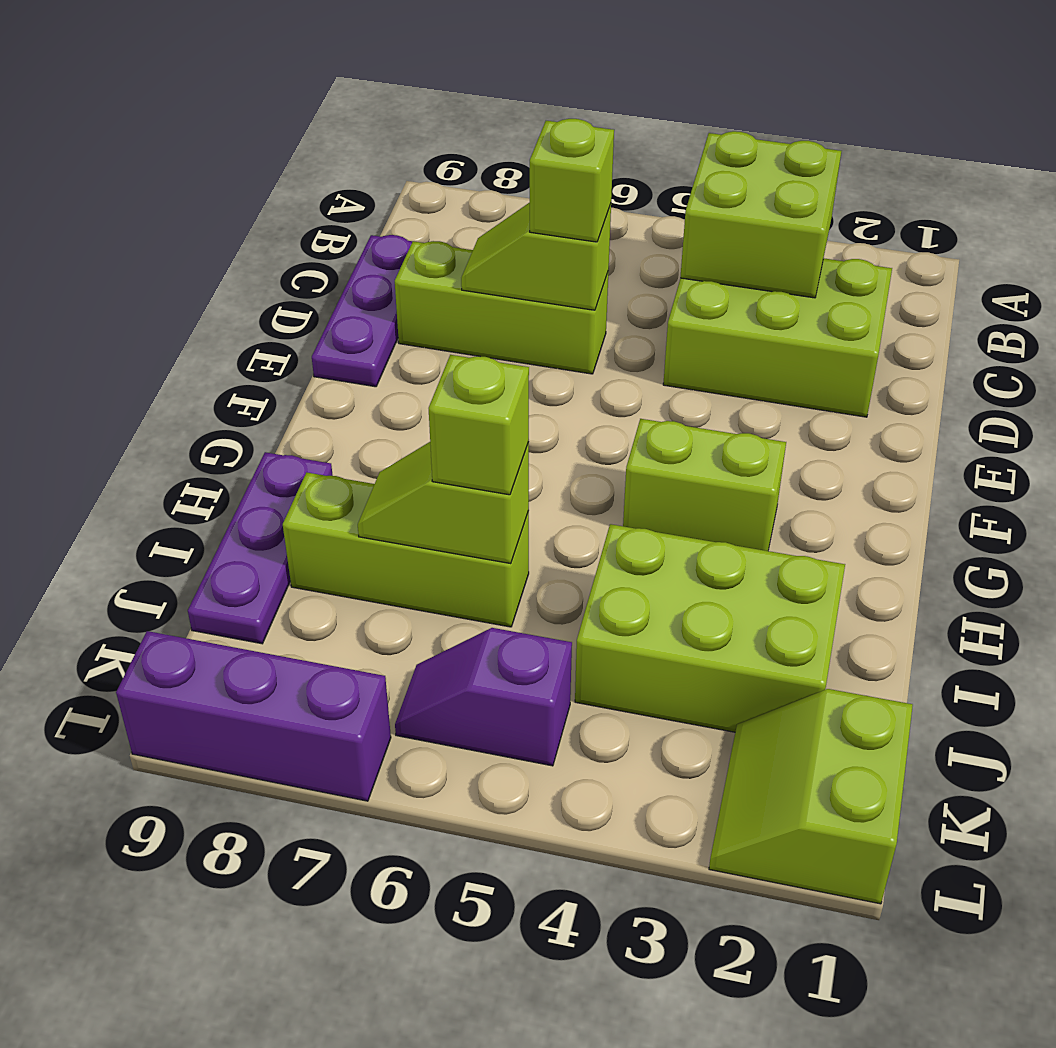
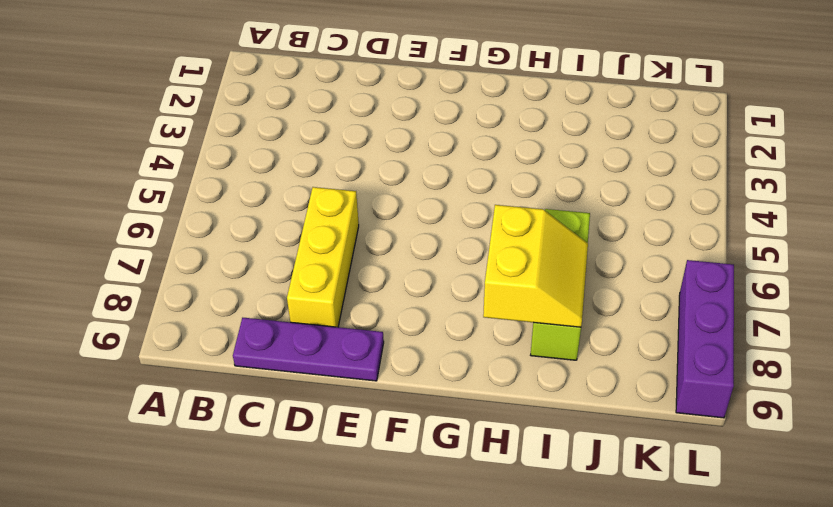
yellow 1x3 brick [287,187,359,327] -> lime 1x3 brick [395,241,608,374]
yellow 2x2 slope [483,205,588,327] -> lime 1x2 slope [358,442,529,564]
none -> lime 2x3 brick [663,258,892,417]
none -> lime 1x2 brick [623,419,786,551]
none -> purple 1x3 plate [188,452,333,644]

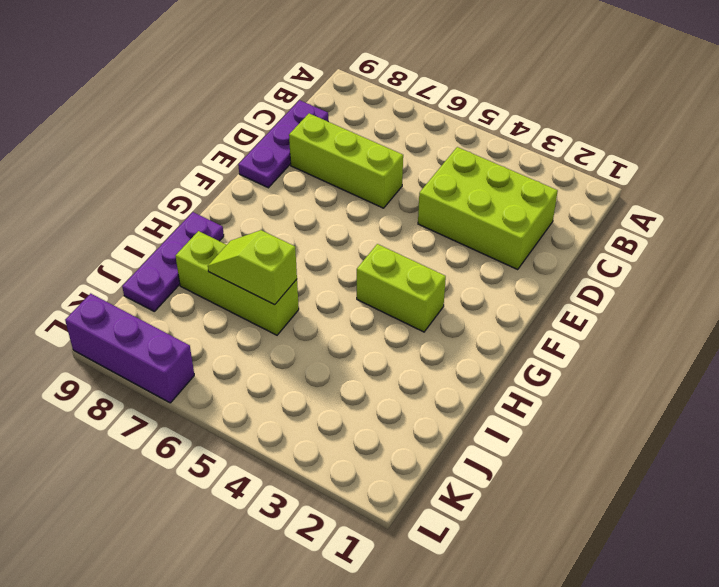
none -> lime 2x3 brick [575,524,845,732]
none -> lime 2x2 slope [709,689,913,904]
none -> purple 1x2 slope [395,628,572,766]

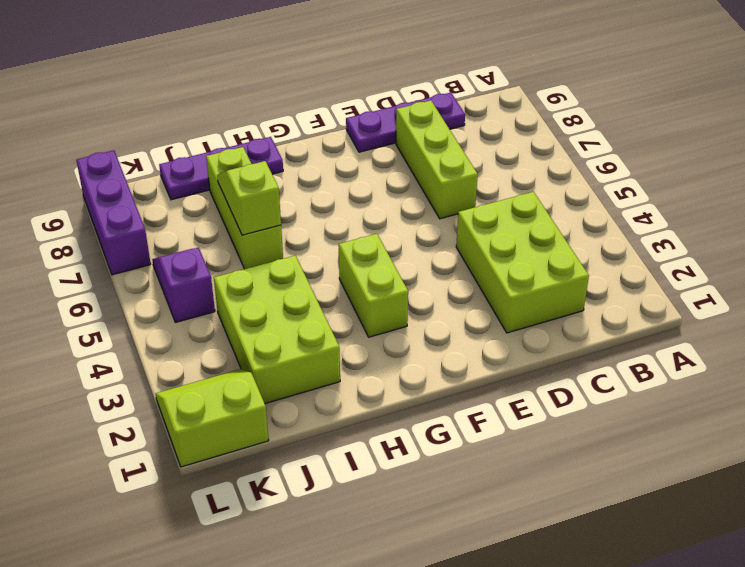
none -> lime 2x2 brick [680,131,841,298]
none -> lime 1x2 slope [461,202,611,310]
none -> lime 1x1 brick [530,119,614,242]

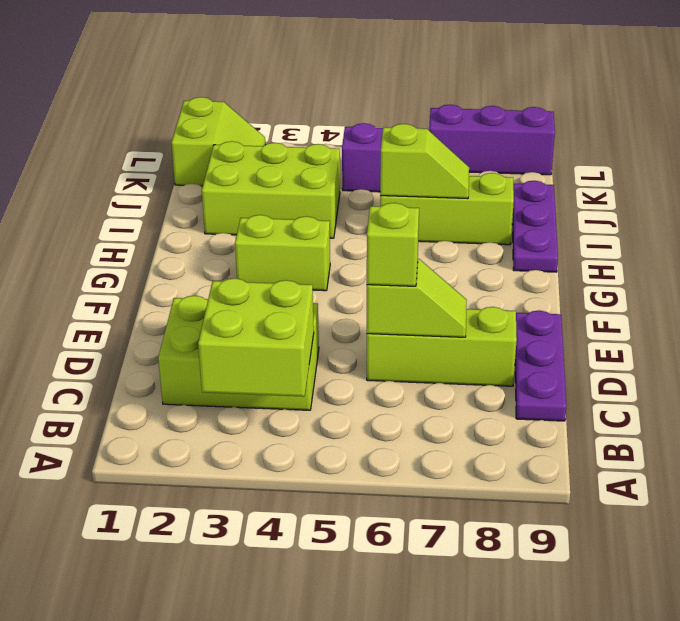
none -> lime 1x1 brick [429,355,529,495]

